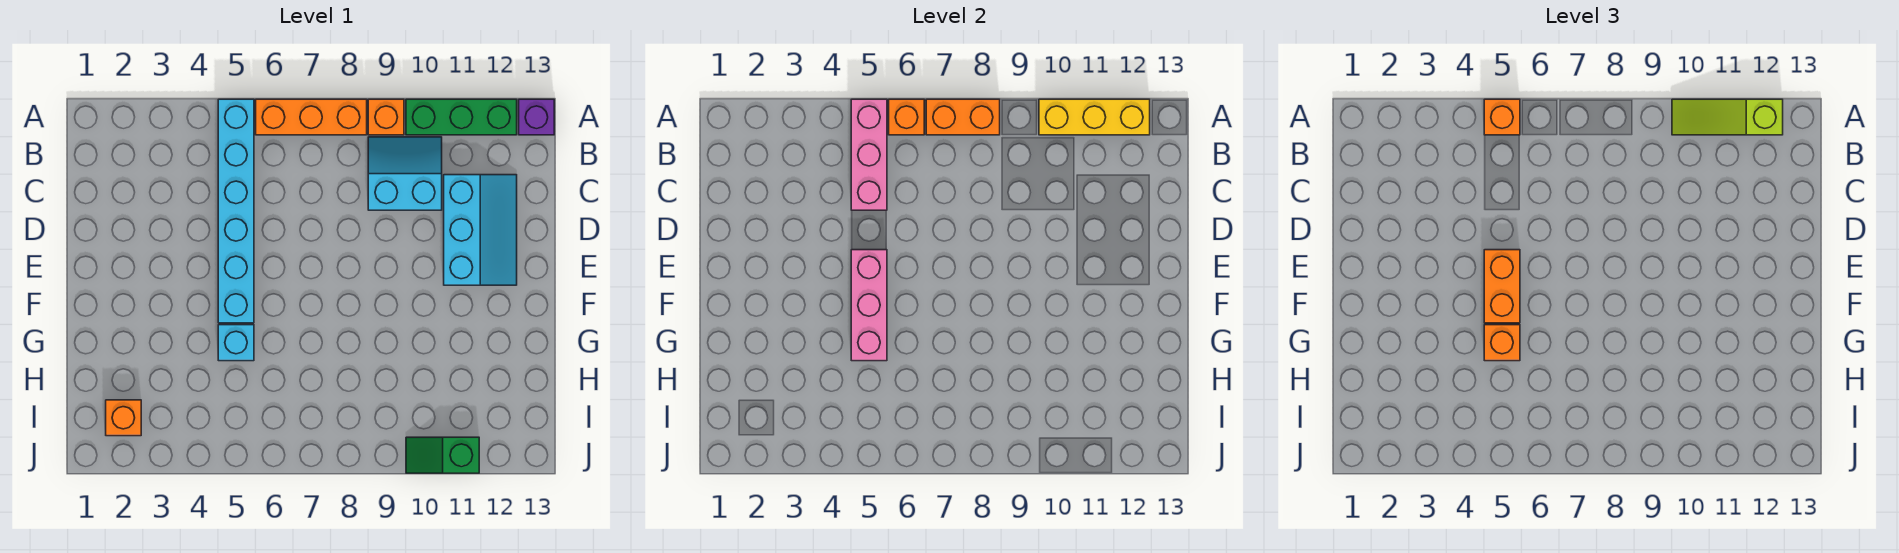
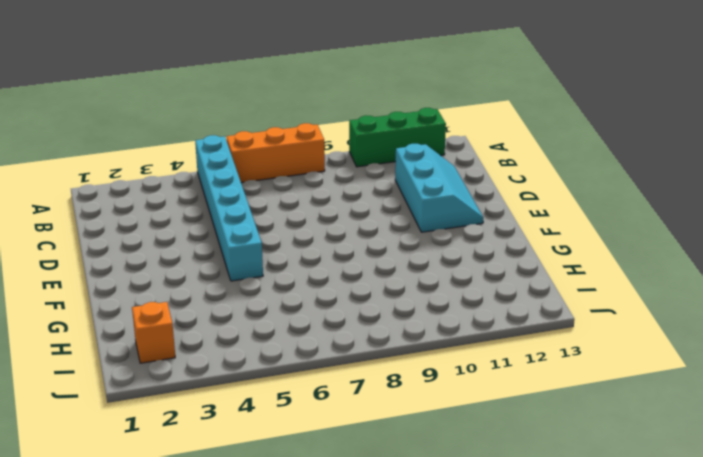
none -> orange 1x1 brick [368,99,404,135]
none -> purple 1x1 brick [519,99,554,135]
none -> cyan 2x2 slope [368,137,442,210]

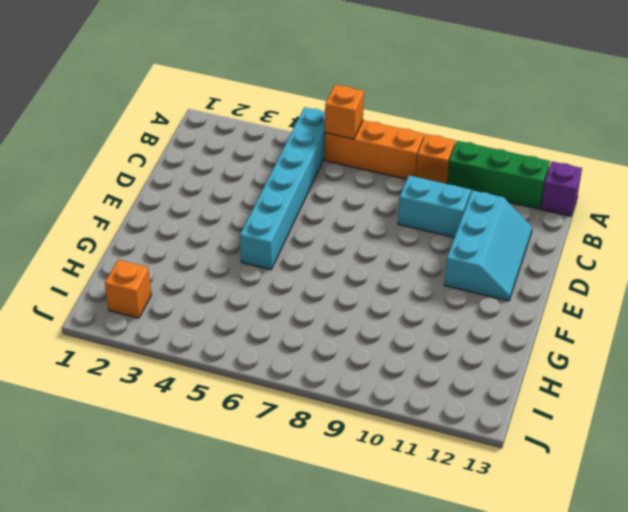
none -> cyan 1x1 brick [218,325,254,361]
none -> green 1x2 slope [406,437,479,473]
none -> pink 1x3 brick [851,99,887,210]

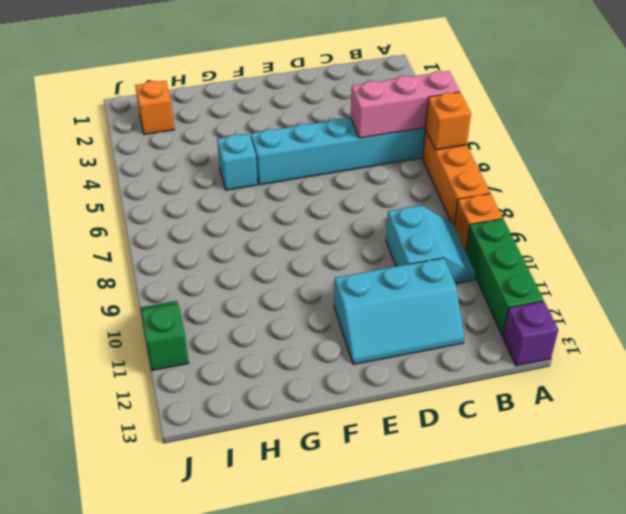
none -> orange 1x2 brick [926,99,1000,135]
none -> yellow 1x3 brick [1039,99,1150,135]
none -> pink 1x3 brick [851,250,887,361]

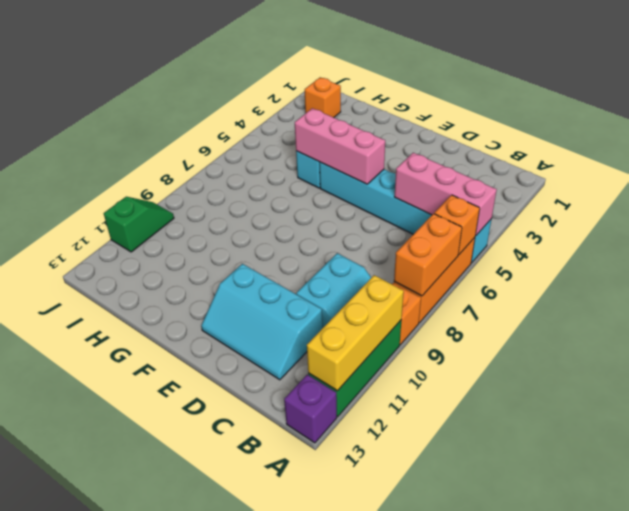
none -> orange 1x1 brick [1484,99,1520,135]
none -> lime 1x3 slope [1672,99,1783,135]
none -> orange 1x2 brick [1484,250,1520,323]

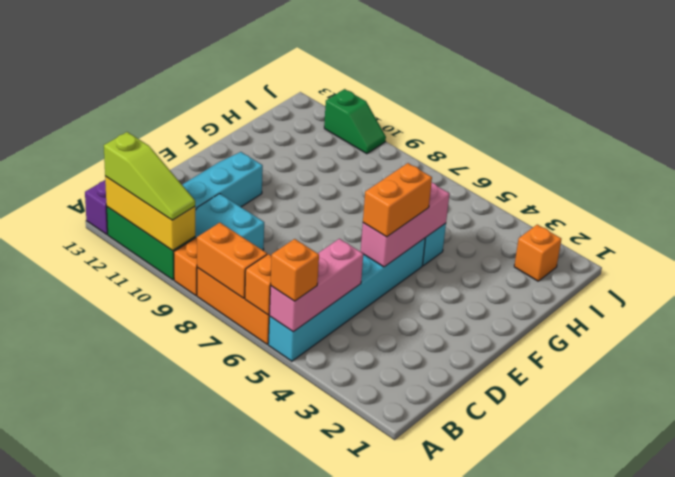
none -> orange 1x1 brick [1484,325,1520,361]

